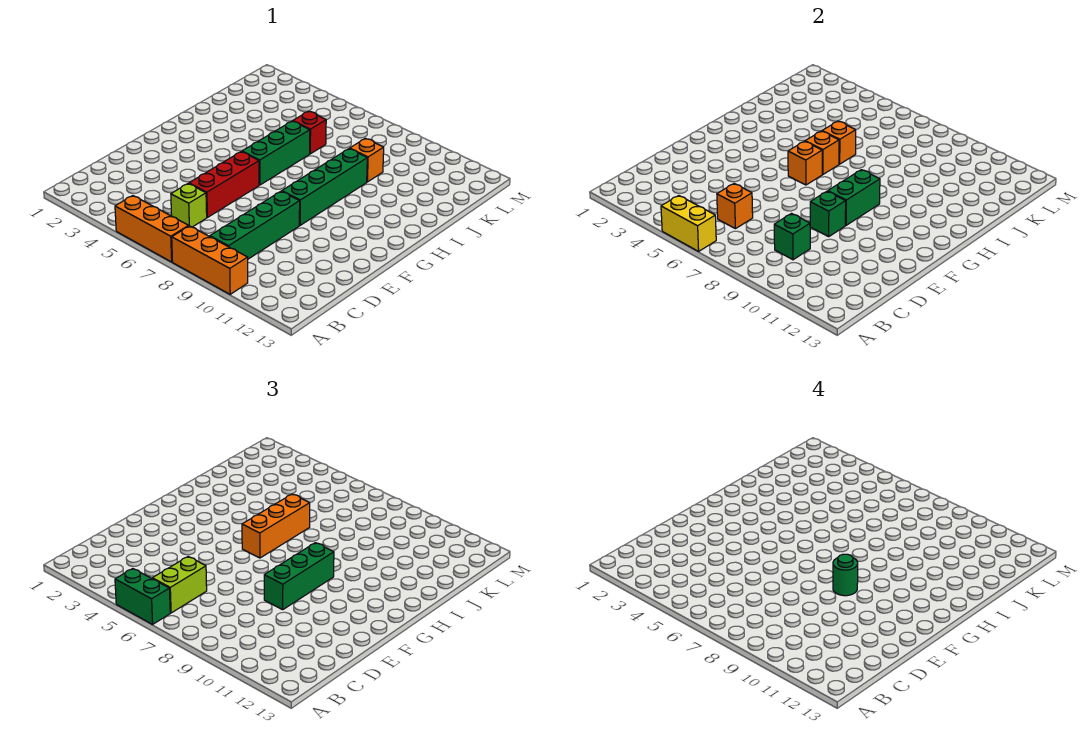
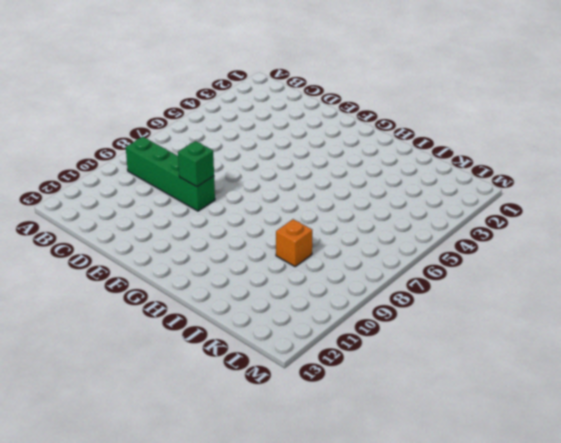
none -> orange 1x3 brick [115,196,188,262]
none -> orange 1x3 brick [172,226,248,294]
none -> lime 1x1 brick [171,184,207,227]

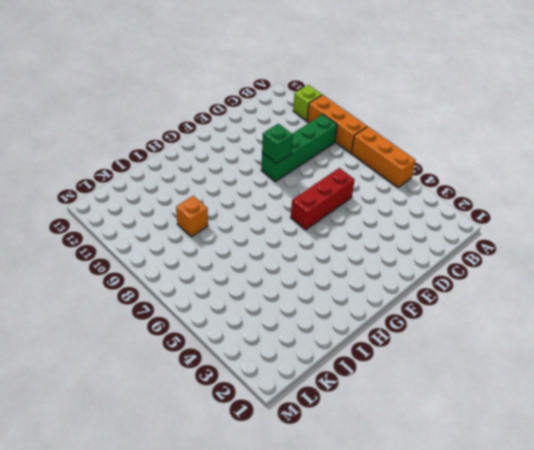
lime 1x1 brick [293,85,322,121] -> lime 1x1 brick moved to [171,184,207,227]
none -> green 1x4 brick [282,149,367,225]
none -> green 1x3 brick [242,121,310,185]
none -> red 1x1 brick [293,111,326,154]

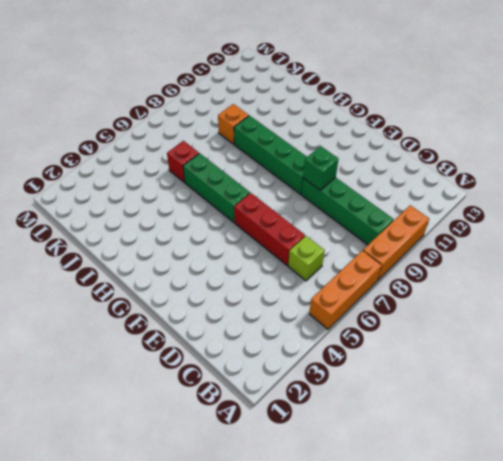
none -> yellow 1x2 brick [661,196,716,251]
none -> orange 1x1 brick [717,184,753,229]
none -> green 1x1 brick [774,214,810,260]

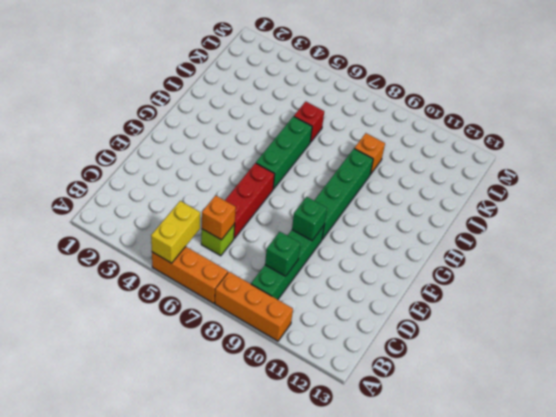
yellow 1x2 brick [151,201,200,263] -> yellow 1x2 brick turned to [661,196,716,251]
none -> green 1x2 brick [828,170,880,225]
none -> orange 1x1 brick [788,141,822,185]
none -> orange 1x1 brick [805,131,839,174]

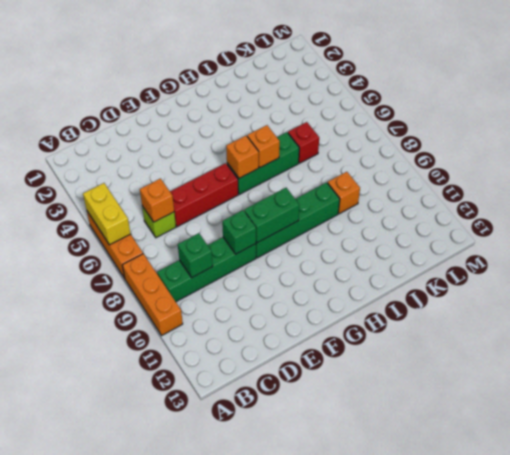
none -> orange 1x1 brick [822,121,856,164]
none -> green 1x2 brick [115,569,170,624]
none -> lime 1x2 brick [152,557,207,613]

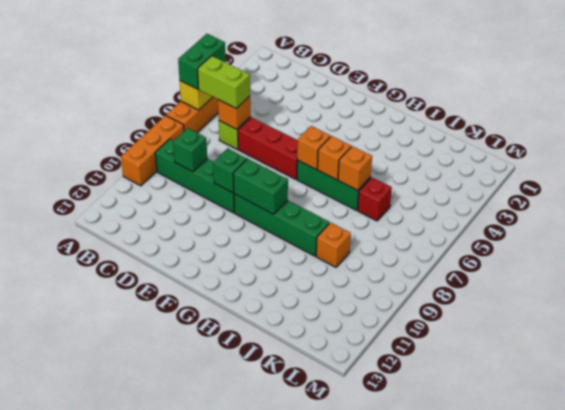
none -> green 1x3 brick [264,543,334,610]
none -> orange 1x3 brick [242,494,310,558]
none -> green 1x1 round brick [833,554,858,596]

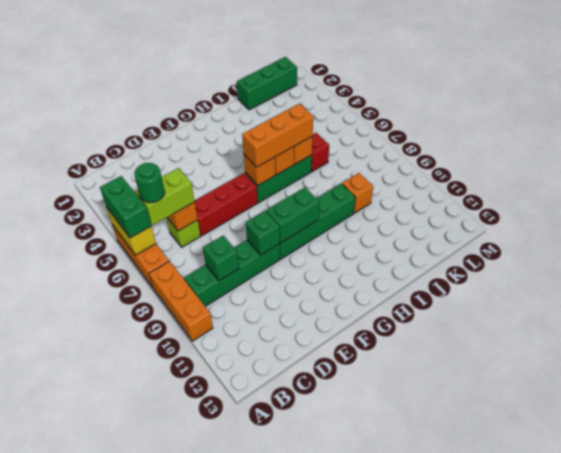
green 1x1 round brick [134,163,165,203] -> green 1x1 round brick moved to [833,554,858,596]
green 1x3 brick [237,57,297,110] -> green 1x3 brick moved to [264,543,334,610]

